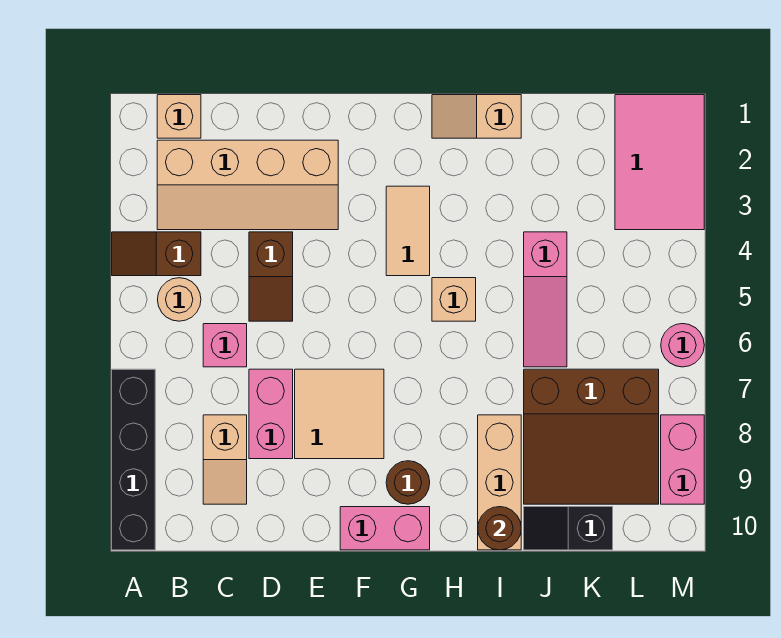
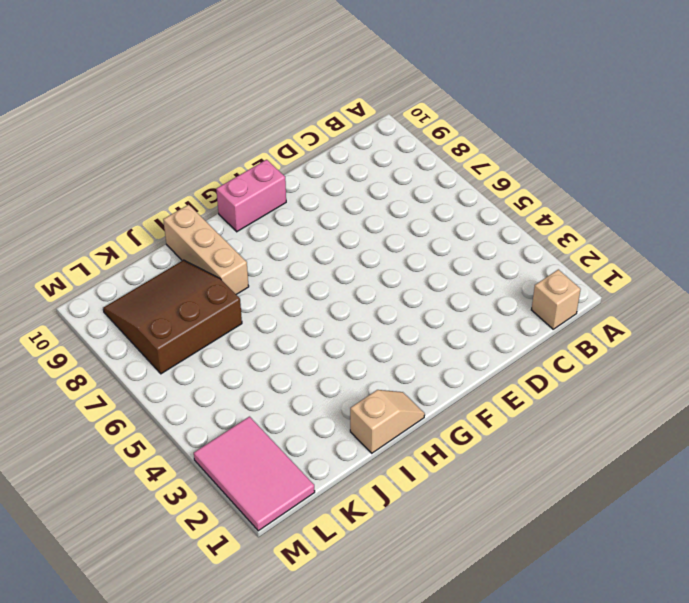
none -> brown 1x2 slope [112,232,201,276]
none -> black 1x4 brick [112,369,155,550]
none -> tan 2x4 slope [157,140,338,230]

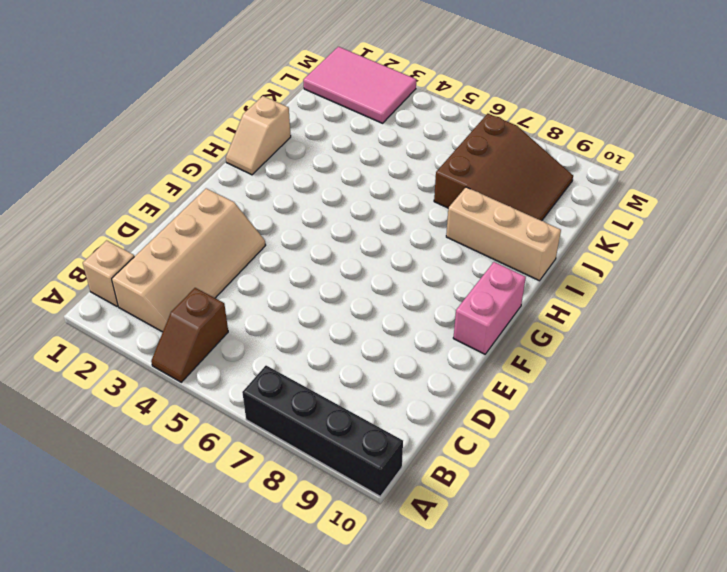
none -> tan 1x1 round brick [158,278,201,321]
none -> pink 1x1 brick [203,324,247,367]
none -> tan 1x2 slope [203,415,247,504]

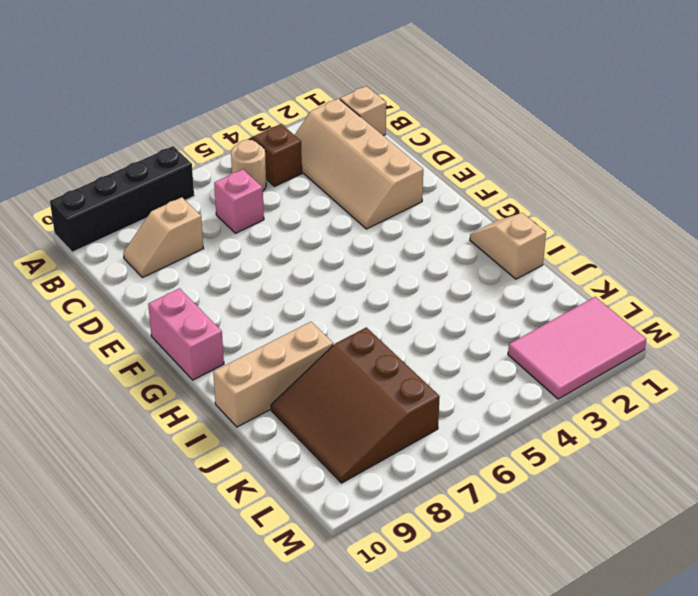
none -> brown 1x2 slope [249,232,293,321]
none -> pink 1x2 brick [249,369,293,459]
none -> tan 2x2 tile [295,369,384,459]

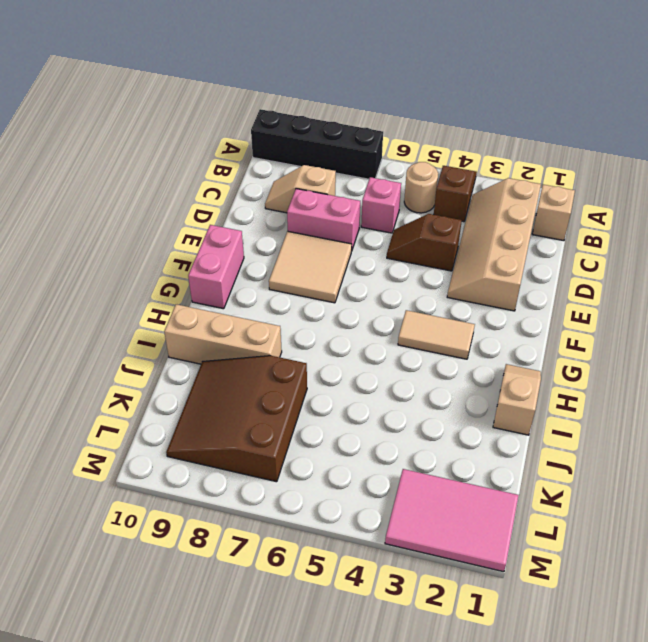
none -> brown 1x1 round brick [386,461,430,504]
none -> tan 1x1 brick [432,278,476,321]
none -> pink 1x3 slope [524,232,567,367]

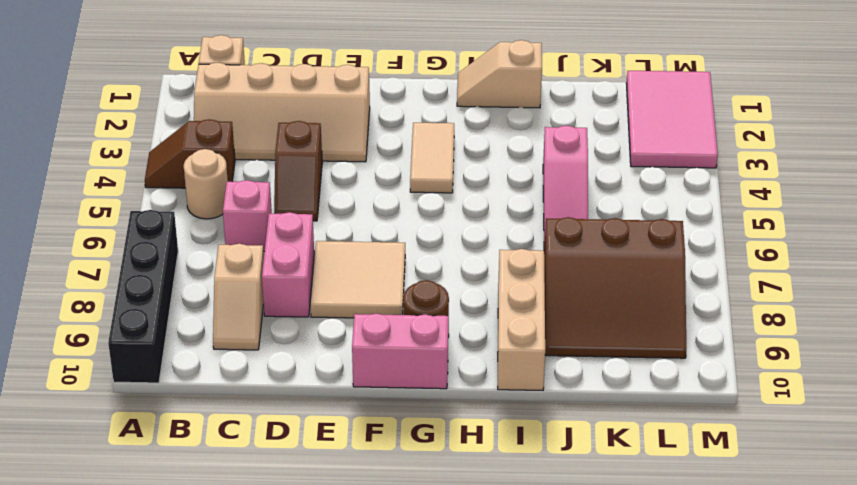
none -> tan 1x1 brick [432,278,476,321]
none -> black 1x2 slope [524,507,613,550]
none -> pink 1x1 round brick [661,324,704,367]

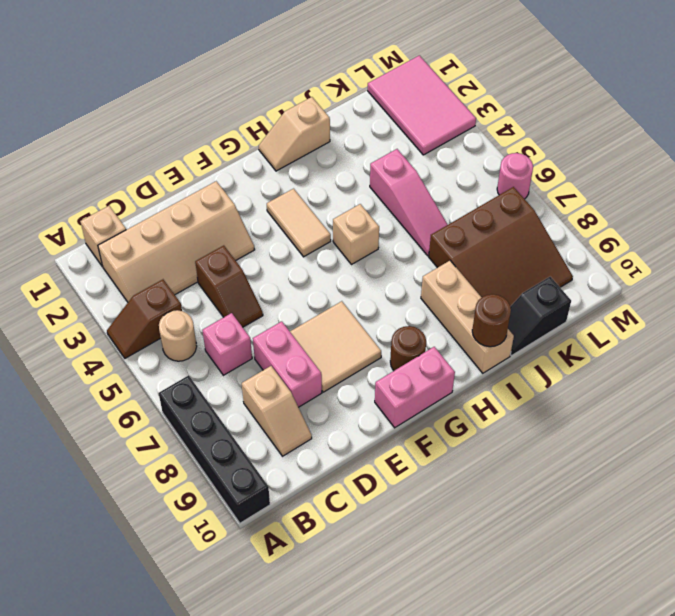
none -> pink 1x2 brick [661,415,704,504]

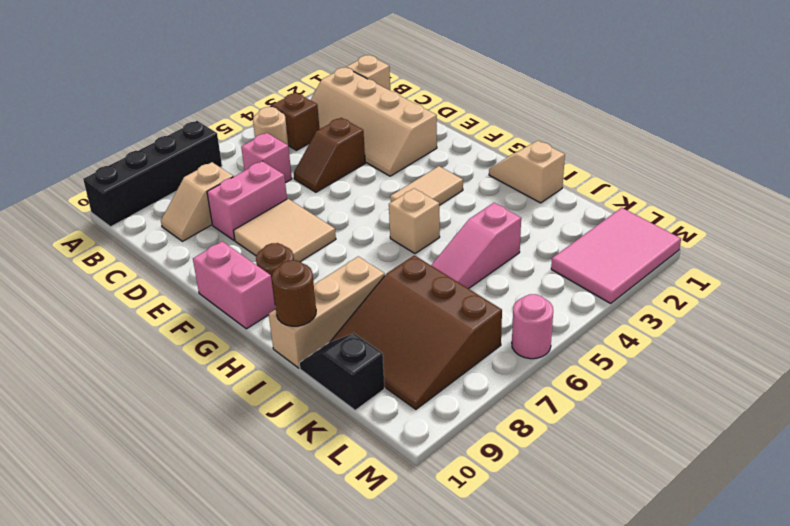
none -> pink 1x2 brick [661,415,704,504]

